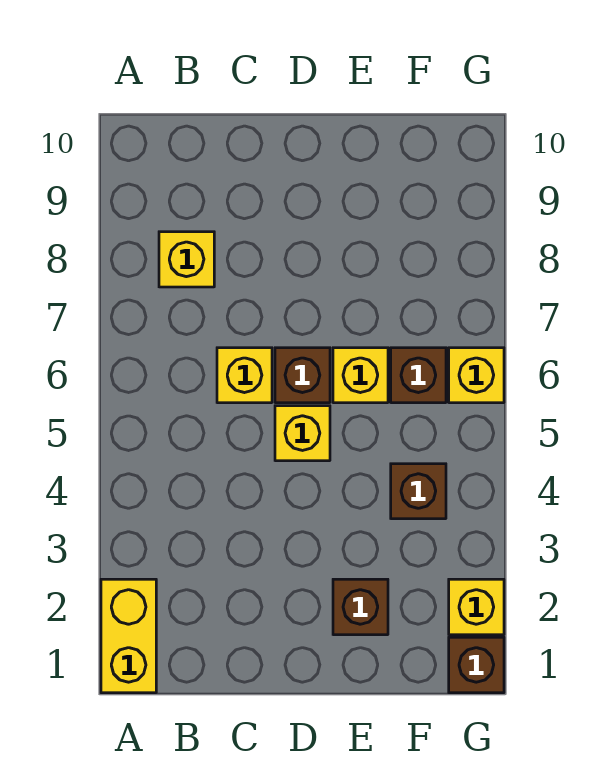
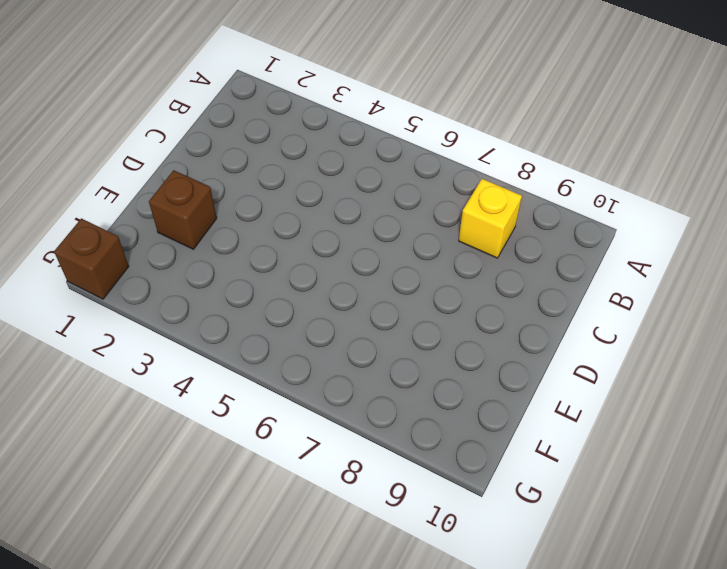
none -> yellow 1x2 brick [101,579,156,693]
none -> yellow 1x1 brick [217,348,272,403]
none -> yellow 1x1 brick [275,406,330,461]

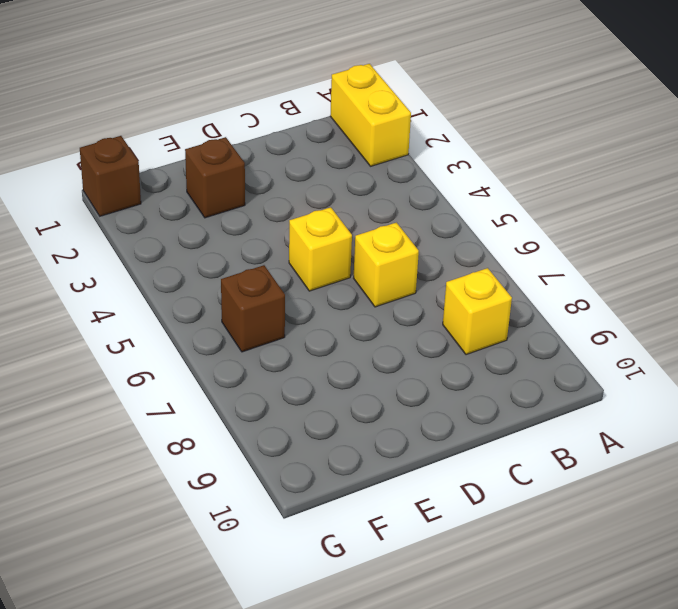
none -> brown 1x1 brick [275,348,330,403]
none -> yellow 1x1 brick [333,348,388,403]
none -> brown 1x1 brick [391,464,446,519]

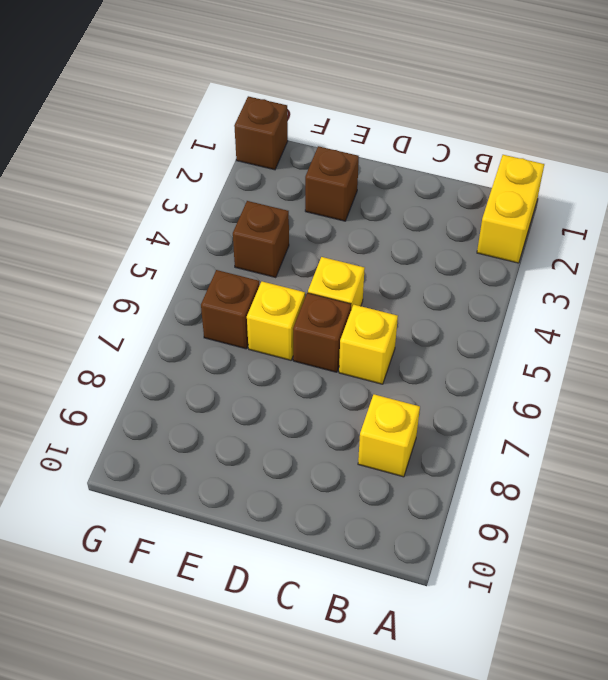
none -> yellow 1x1 brick [449,579,504,635]
none -> yellow 1x1 brick [449,348,504,403]

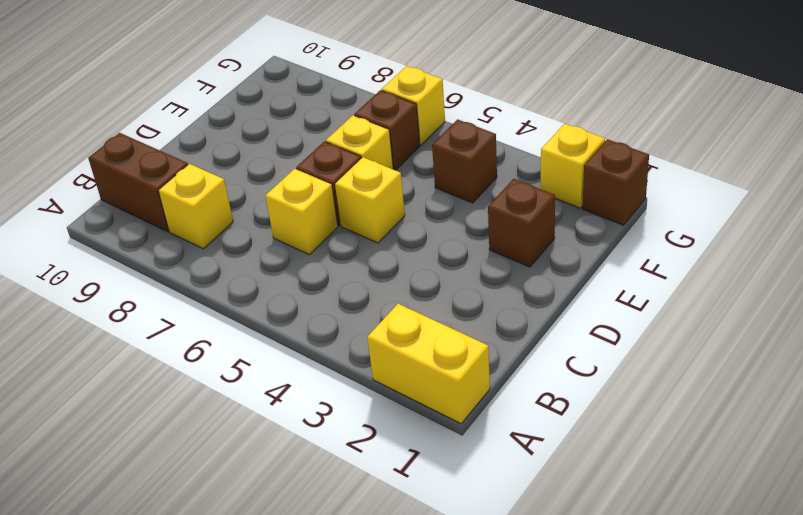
brown 1x2 brick [88,133,188,231] -> none

